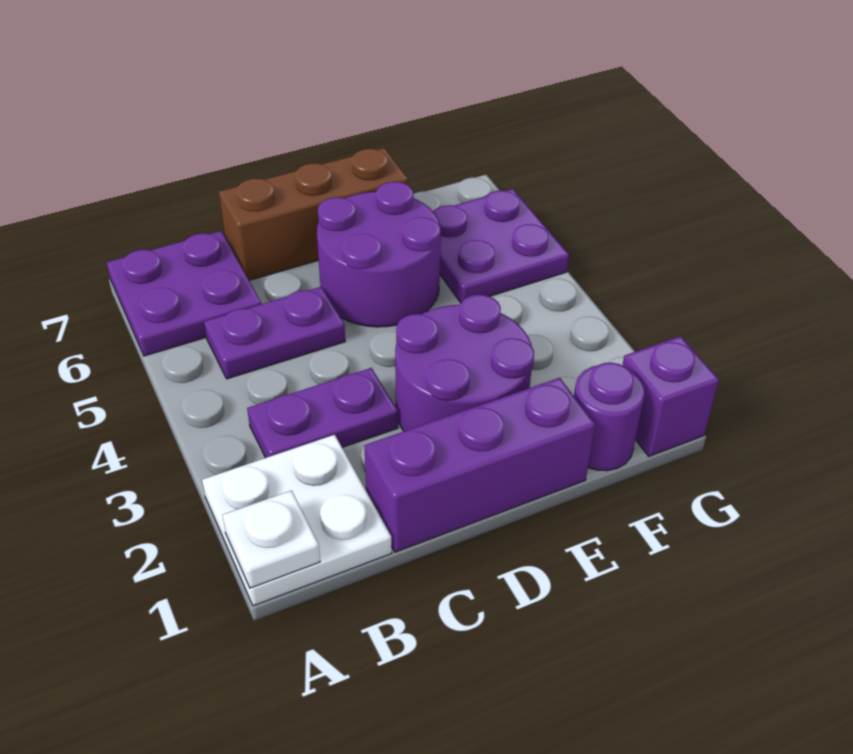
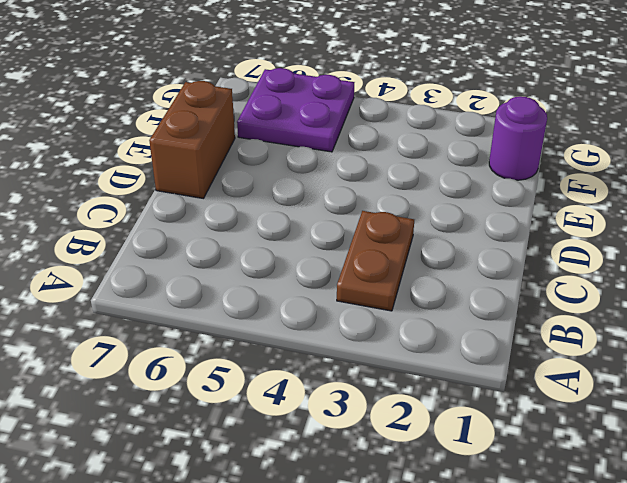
brown 1x2 plate [337,211,414,311] -> purple 1x2 plate [247,368,398,458]
brown 1x2 brick [149,81,235,199] -> brown 1x3 brick [219,148,408,280]
none -> white 2x2 plate [202,435,392,606]
none -> purple 2x2 plate [107,231,261,356]
none -> purple 1x2 plate [204,287,345,379]

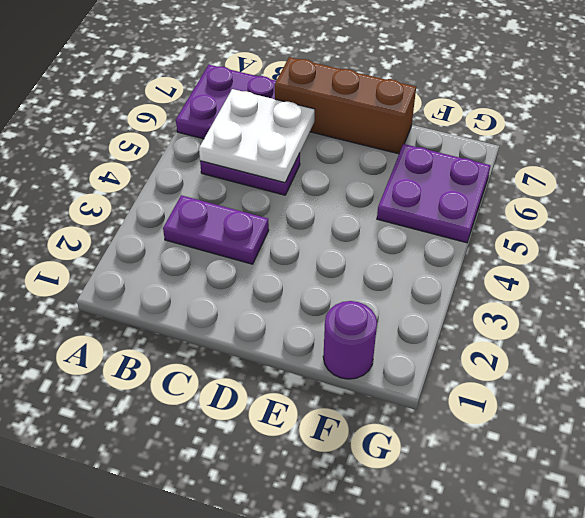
white 2x2 plate [199,89,315,183] -> white 2x2 plate moved to [202,435,392,606]
none -> purple 1x3 brick [364,378,595,552]
none -> purple 2x2 round brick [395,295,534,431]
none -> purple 2x2 round brick [317,182,441,327]

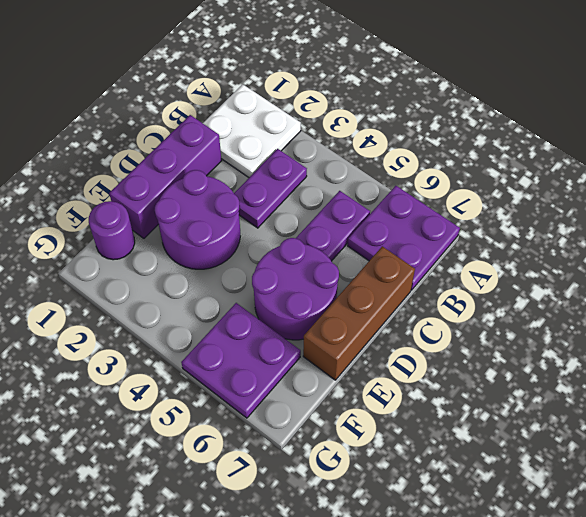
none -> purple 1x1 brick [622,336,719,456]
none -> white 1x1 plate [222,491,320,588]

